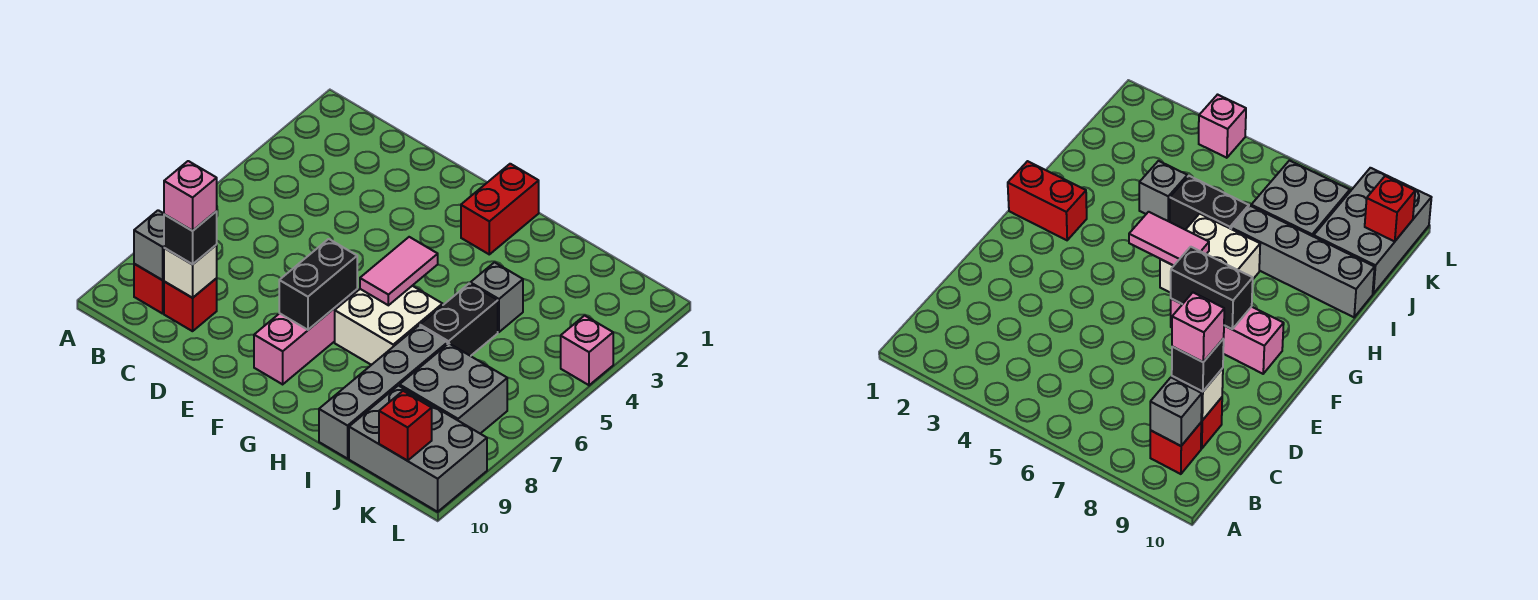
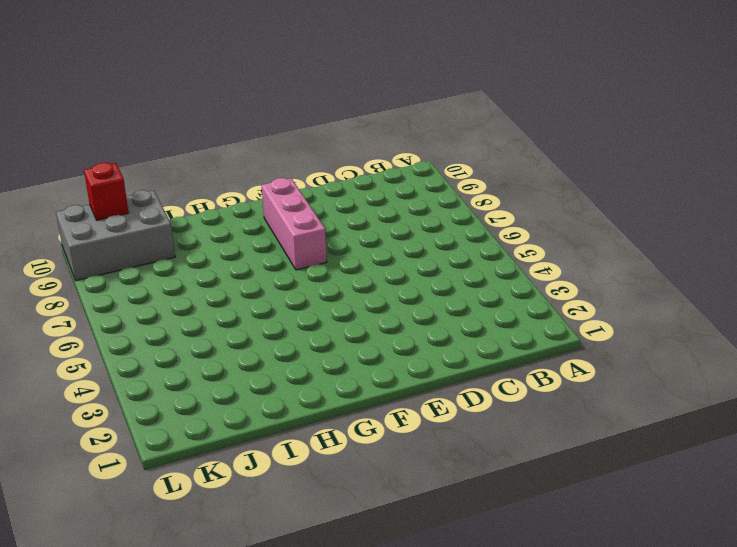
none -> red 1x1 brick [134,264,164,314]
none -> red 1x1 brick [164,278,217,331]
none -> red 1x2 brick [461,164,539,254]

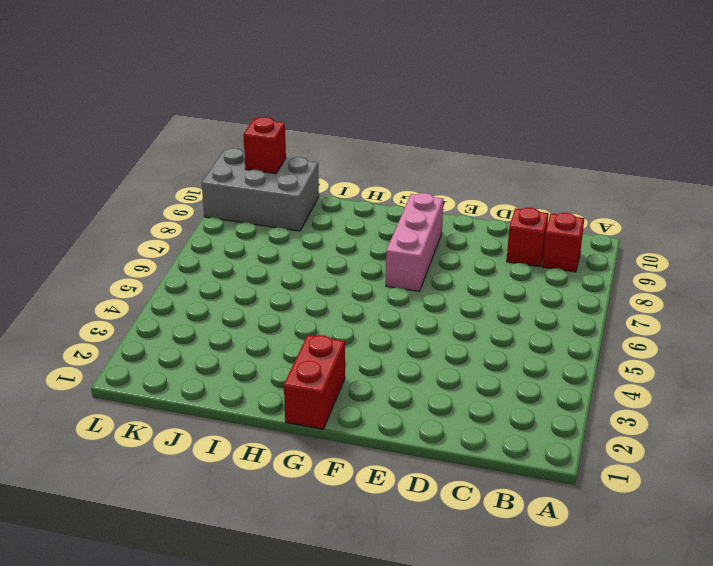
none -> white 2x2 brick [335,286,443,365]
none -> grey 1x1 brick [470,262,523,332]
none -> black 1x2 brick [420,283,498,356]

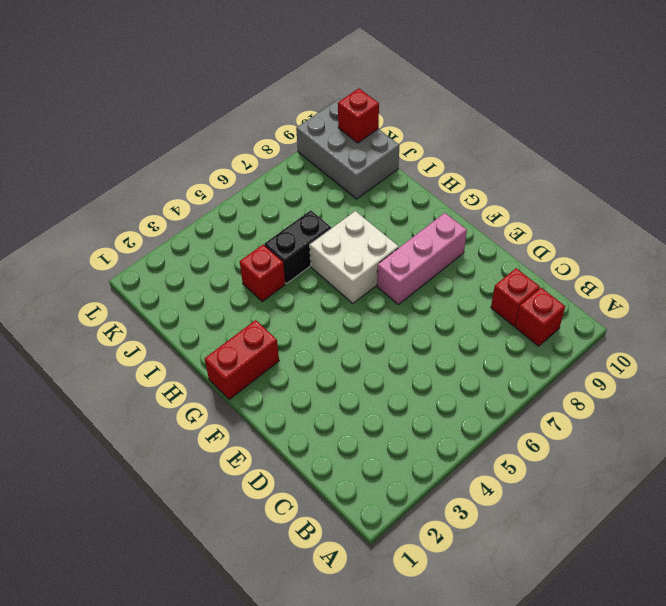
red 1x1 brick [240,245,285,301] -> grey 1x1 brick [470,262,523,332]
none -> grey 1x4 brick [319,326,447,459]
none -> grey 2x2 brick [400,343,507,433]
none -> pink 1x1 brick [561,316,613,385]

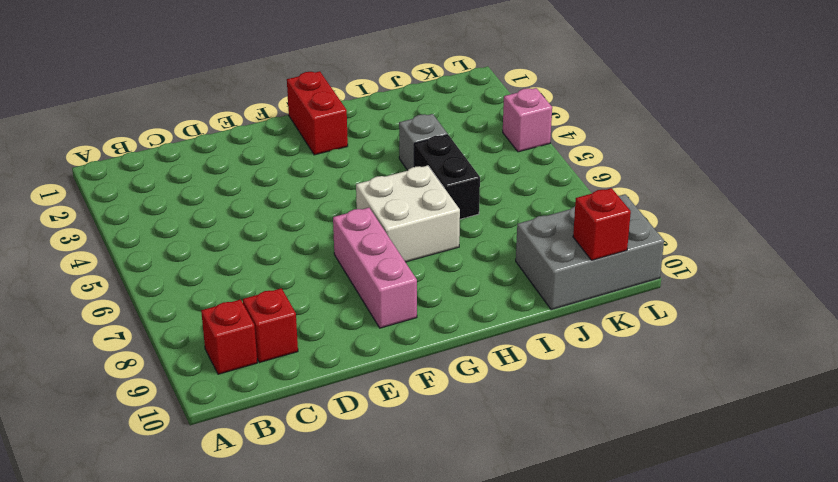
none -> grey 1x4 brick [319,326,447,459]
none -> grey 2x2 brick [400,343,507,433]
none -> grey 1x1 brick [134,210,164,280]

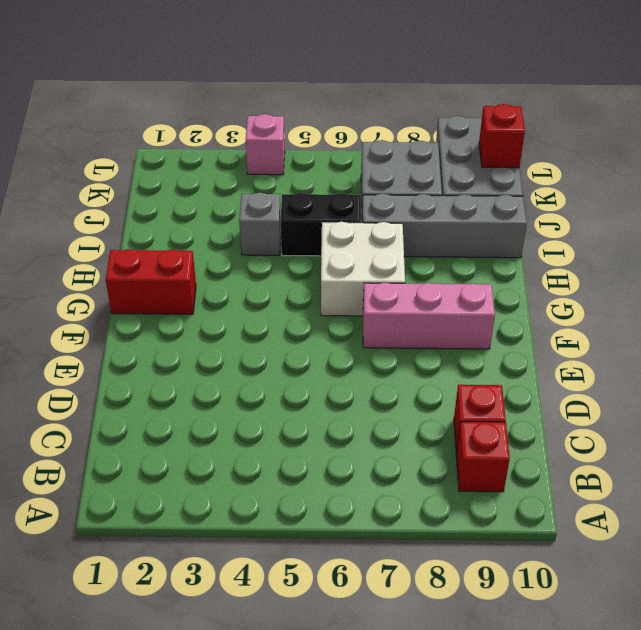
none -> grey 1x1 brick [134,210,164,280]
none -> white 1x1 brick [164,245,217,298]
none -> black 1x2 brick [279,239,357,330]

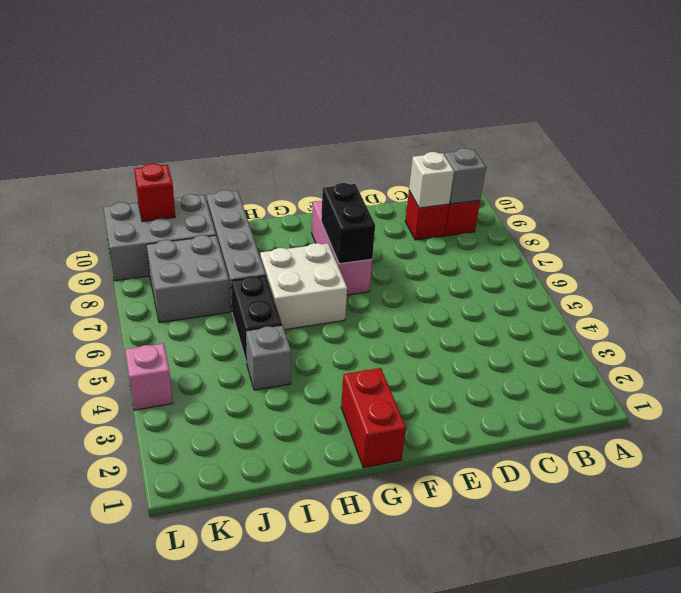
none -> pink 1x2 tile [360,237,438,305]
none -> black 1x1 brick [164,211,217,264]
none -> pink 1x1 brick [164,161,217,231]

